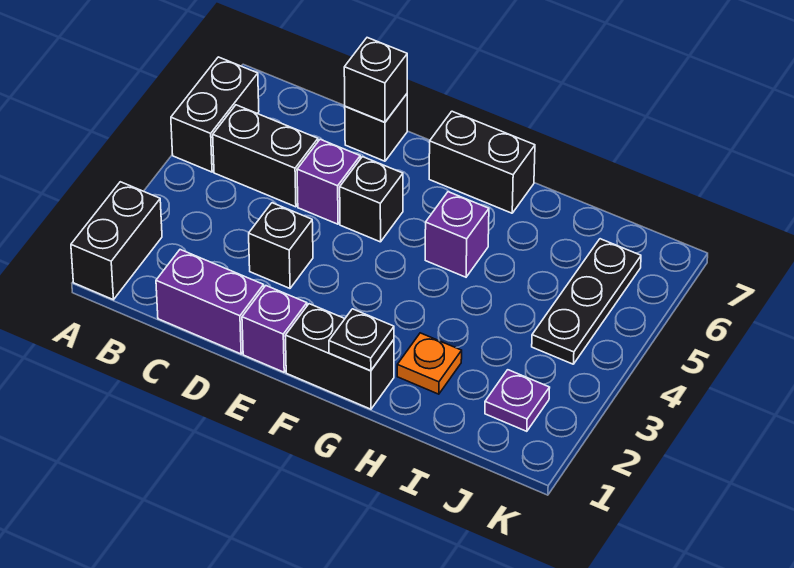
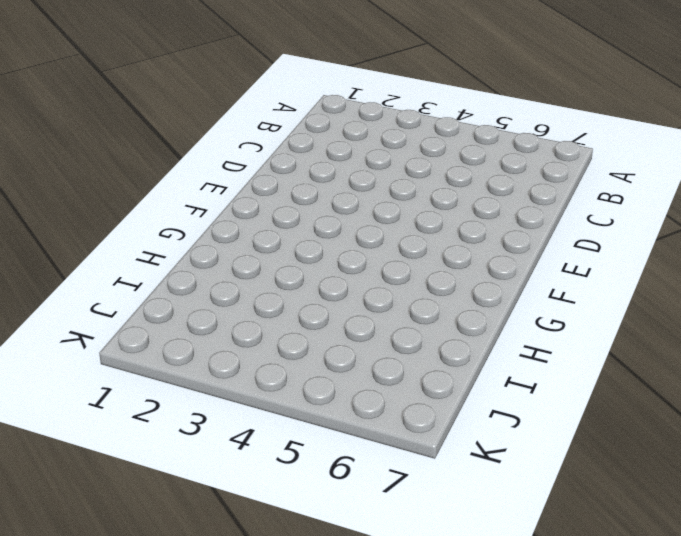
none -> black 1x2 brick [71,182,162,300]
none -> black 1x2 brick [171,57,259,172]
none -> black 1x2 brick [213,105,318,207]

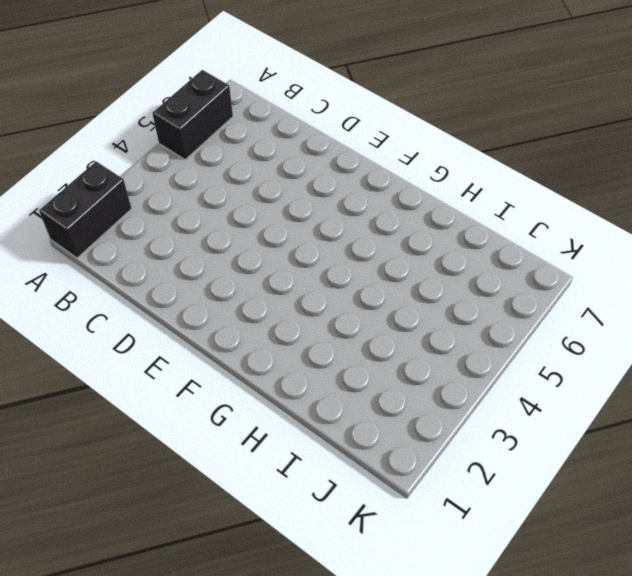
none -> black 1x2 brick [213,105,318,207]
none -> purple 1x2 brick [156,250,264,354]
none -> black 1x1 brick [249,203,313,288]

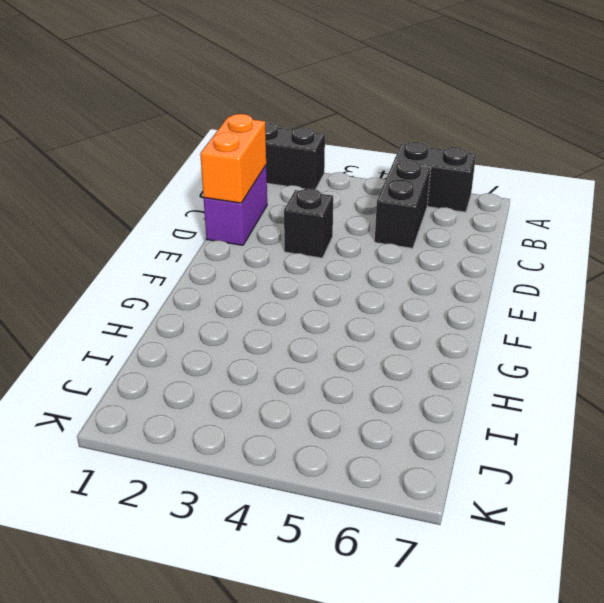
orange 1x2 brick [200,114,266,203] -> none
none -> purple 1x1 brick [297,139,360,224]
none -> black 1x1 brick [345,94,407,161]
none -> purple 1x1 brick [242,286,307,372]

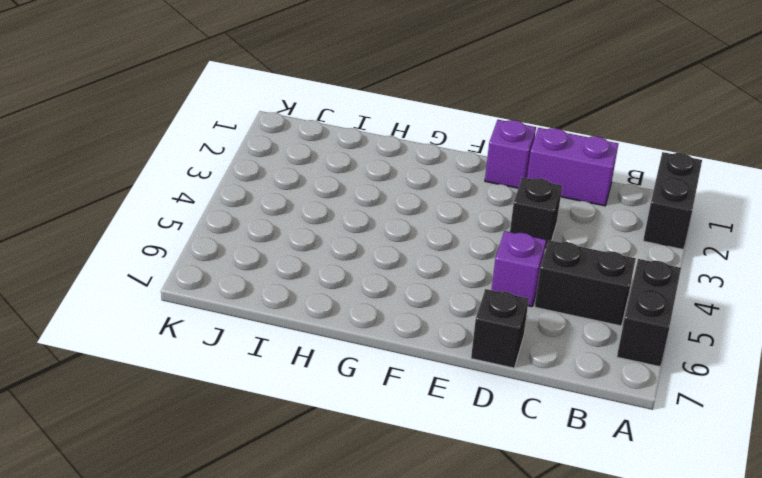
none -> black 1x1 brick [340,157,403,242]
none -> black 1x2 brick [285,304,394,409]
none -> black 1x2 brick [429,111,535,213]

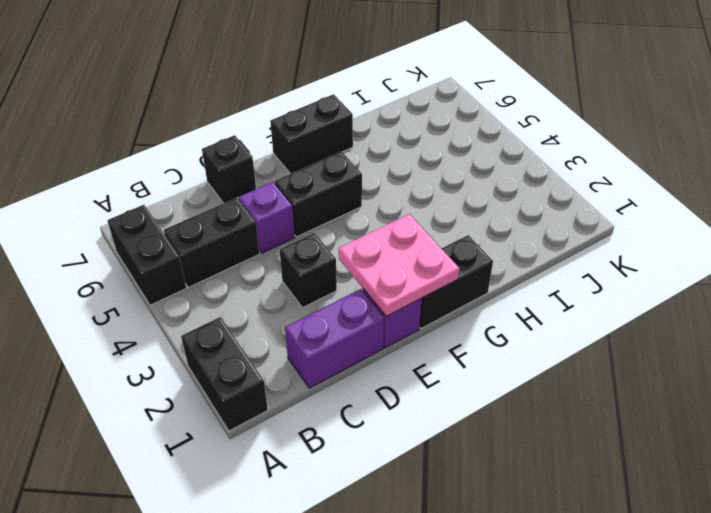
pink 2x2 plate [339,214,459,317] -> none
black 1x2 brick [275,152,362,237] -> black 1x1 brick [340,157,403,242]
none -> purple 1x1 brick [425,192,489,277]
none -> orange 1x1 plate [397,333,462,394]
none -> purple 1x1 plate [485,370,550,431]

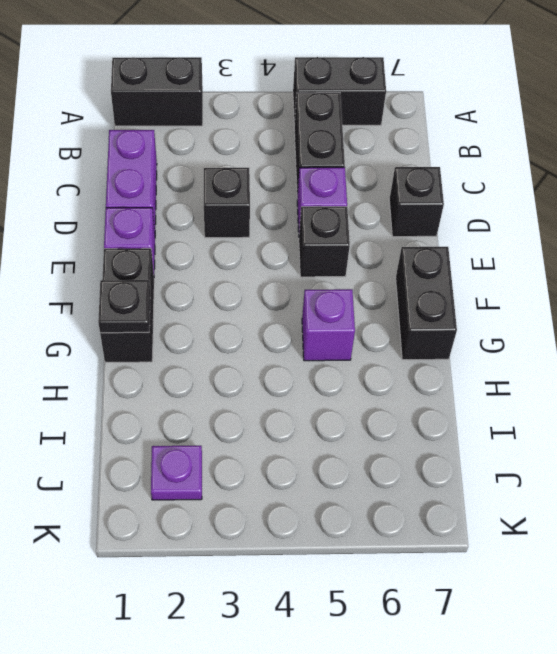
none -> orange 1x1 plate [397,333,462,394]
none -> black 1x3 plate [532,239,641,364]
none -> black 1x1 brick [344,38,407,122]

